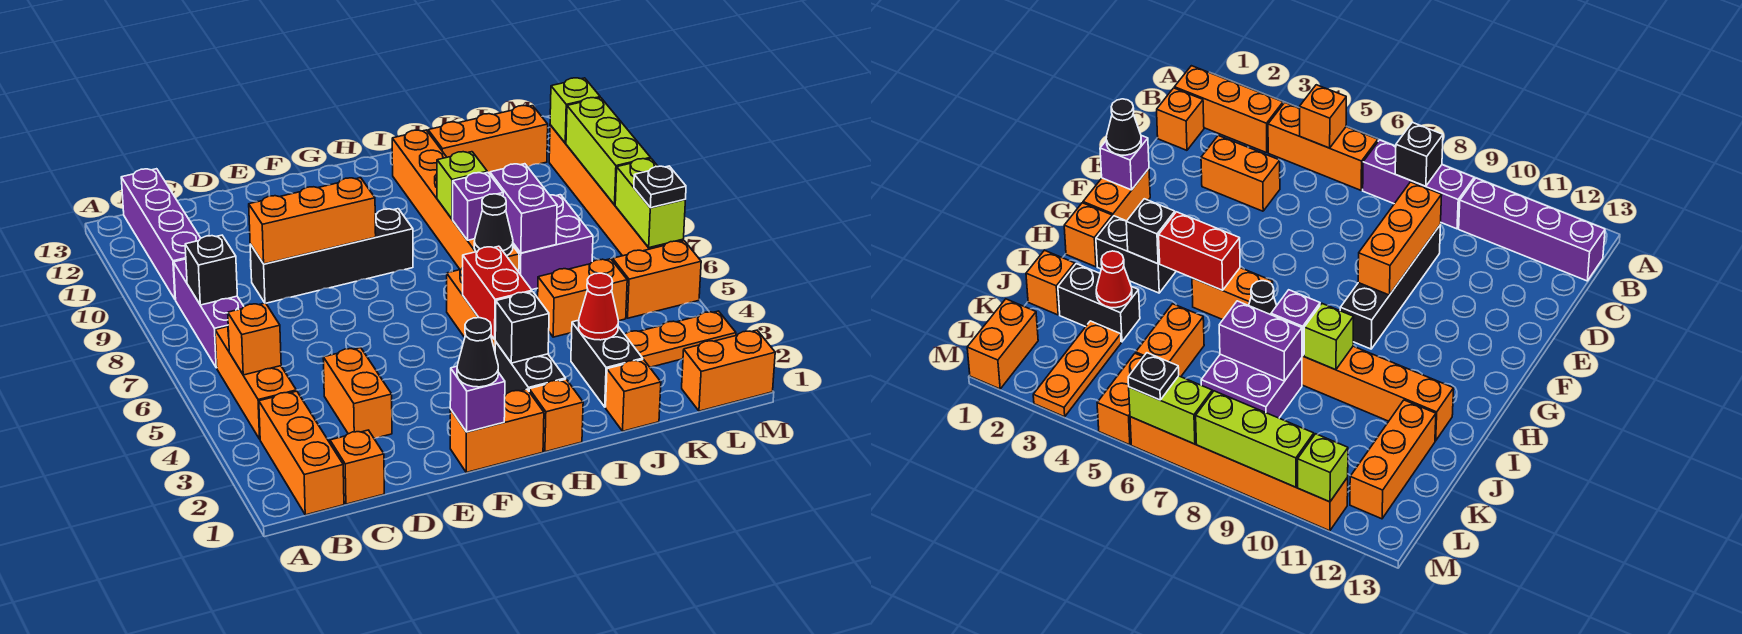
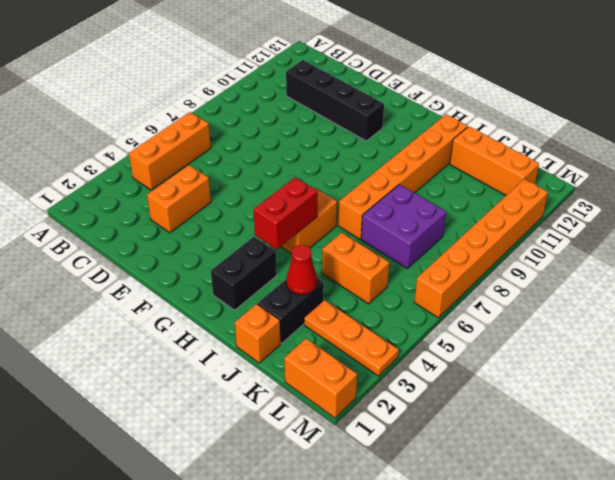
black 1x4 brick [286,60,384,141] -> black 1x4 brick moved to [250,209,413,303]
none -> orange 1x3 brick [259,391,344,515]
none -> purple 1x3 brick [174,259,244,368]
none -> purple 1x4 brick [121,169,201,300]
none -> orange 1x1 brick [330,430,384,504]

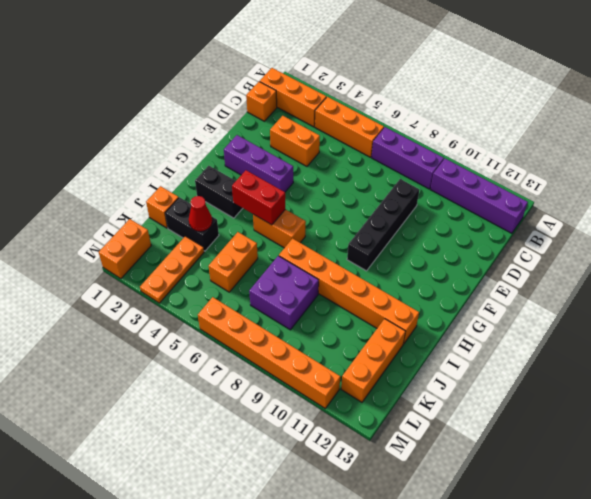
purple 1x3 brick [224,135,293,192] -> none
none -> orange 1x2 brick [450,389,544,472]
none -> orange 1x1 brick [529,379,583,452]
none -> orange 1x2 brick [613,241,701,318]
none -> orange 1x1 brick [228,303,281,375]

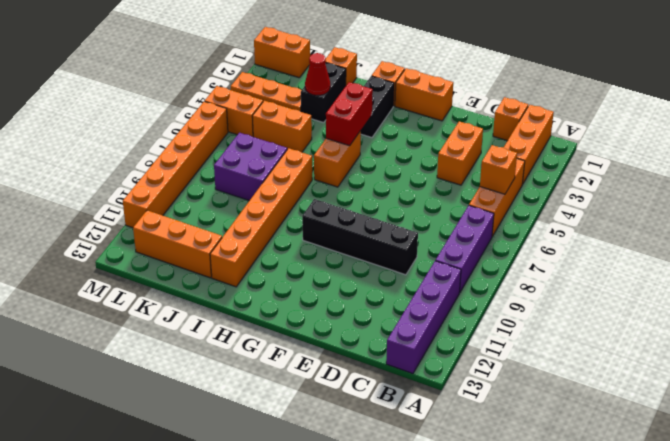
none -> black 1x1 brick [185,235,237,305]
none -> orange 1x3 brick [249,178,376,264]
none -> purple 1x1 brick [450,366,505,432]
none -> black 1x1 brick [495,292,549,363]

